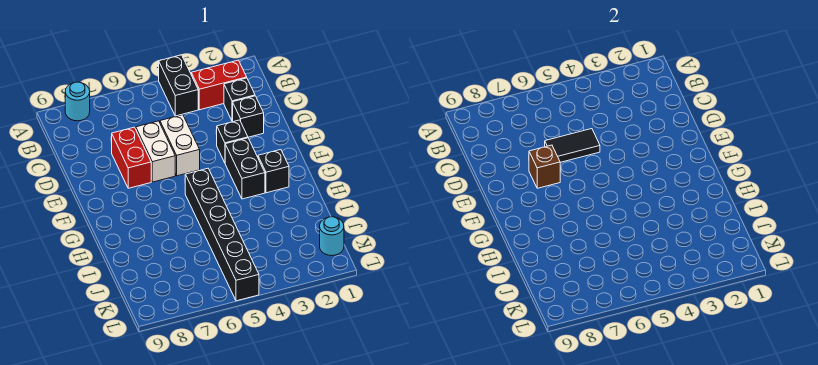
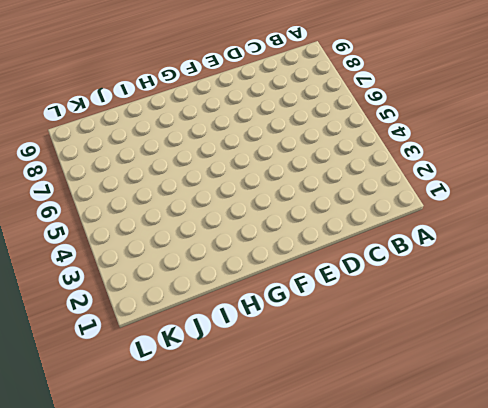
none -> black 1x2 brick [159,55,198,116]
none -> cyan 1x1 round brick [65,82,90,121]
none -> red 1x2 brick [191,60,247,110]

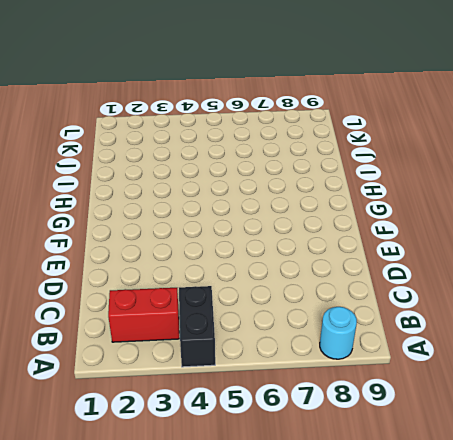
none -> black 1x1 brick [224,78,255,121]
none -> black 1x1 brick [233,96,264,137]
none -> white 1x2 brick [160,115,200,176]

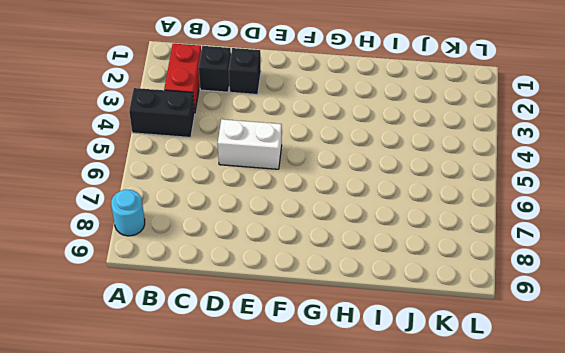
none -> white 1x2 brick [136,121,175,182]
none -> red 1x2 brick [112,127,151,188]
none -> black 1x1 brick [216,120,248,163]

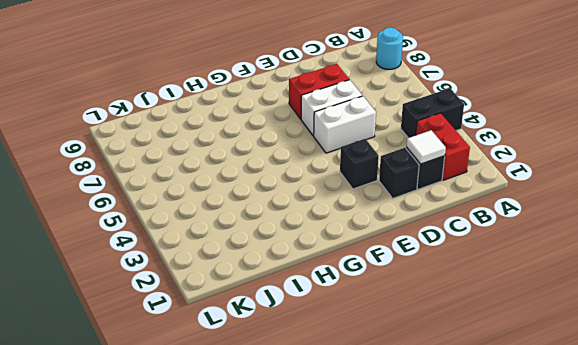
white 1x1 tile [406,130,446,164] -> none
none -> black 1x2 brick [225,138,265,199]
none -> black 1x1 brick [258,150,289,193]
none -> black 1x6 brick [185,168,259,301]

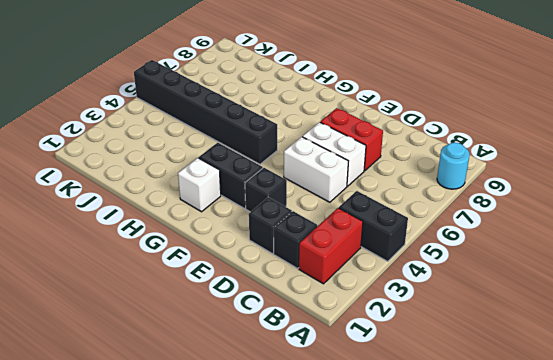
white 1x1 brick [178,158,221,212] -> black 1x1 brick [258,150,289,193]
none -> cyan 1x1 round brick [320,217,344,256]
none -> black 1x2 tile [545,129,600,162]
none -> brown 1x1 brick [529,145,560,188]

